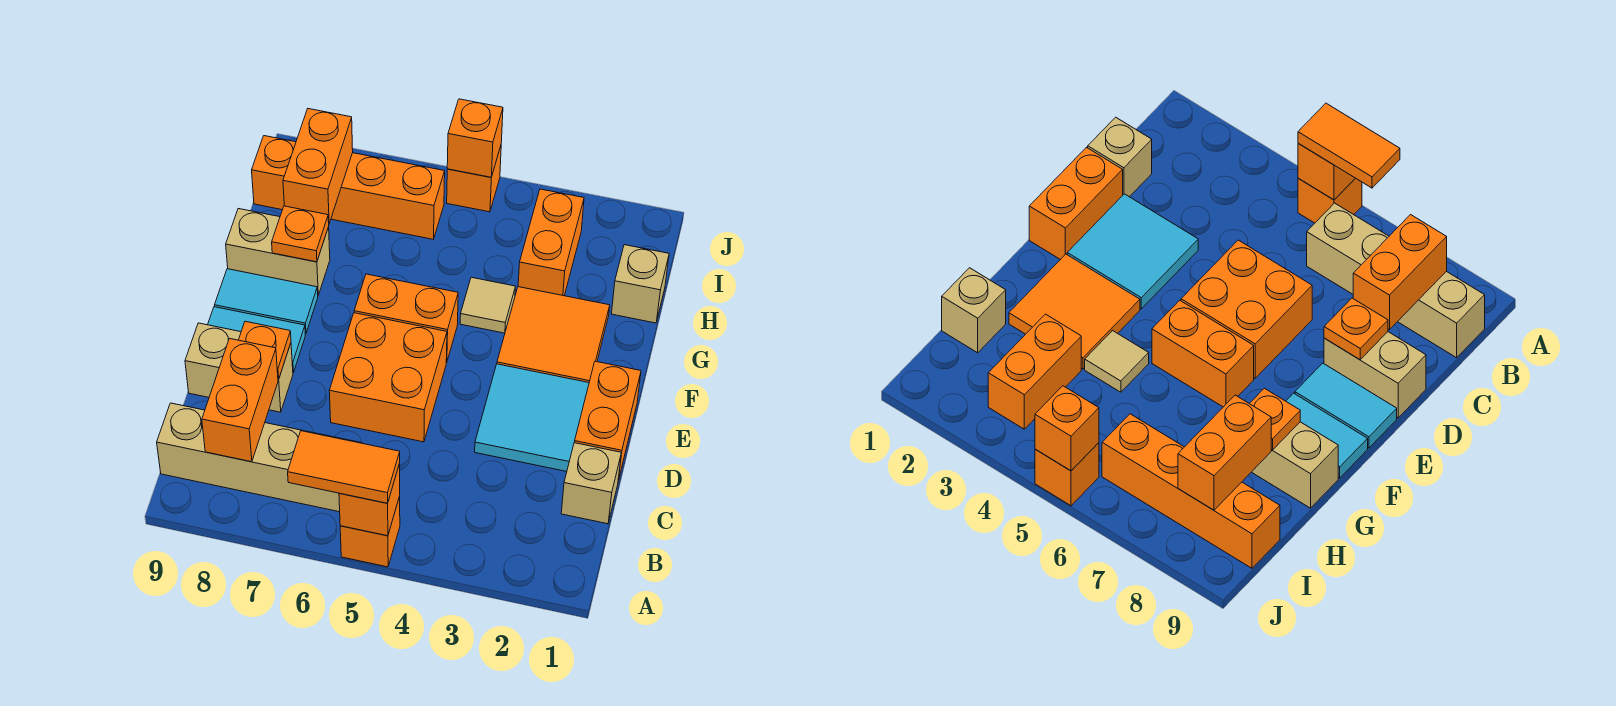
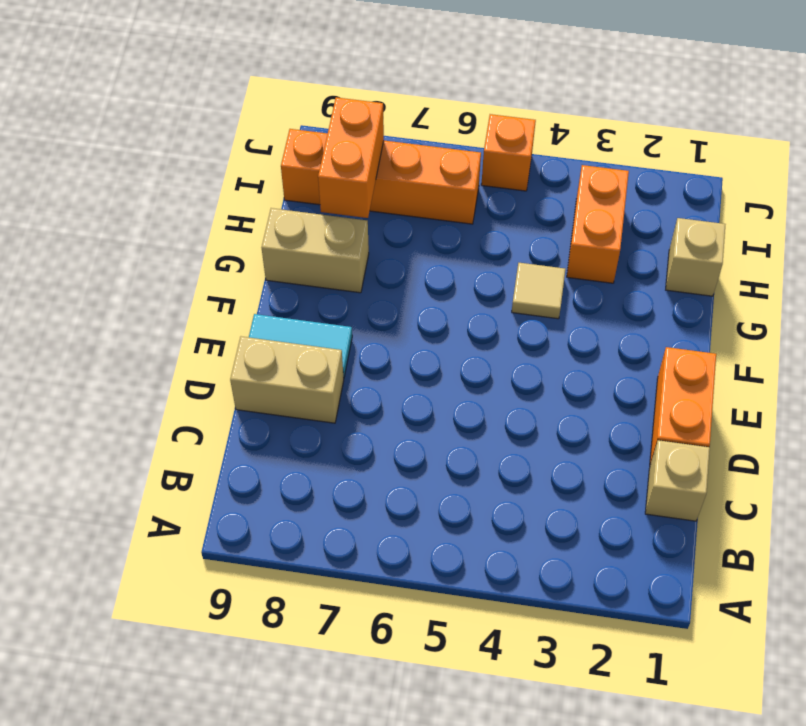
none -> orange 1x1 brick [340,497,400,567]
none -> tan 1x4 brick [157,403,361,512]
none -> cyan 2x2 tile [475,364,589,472]

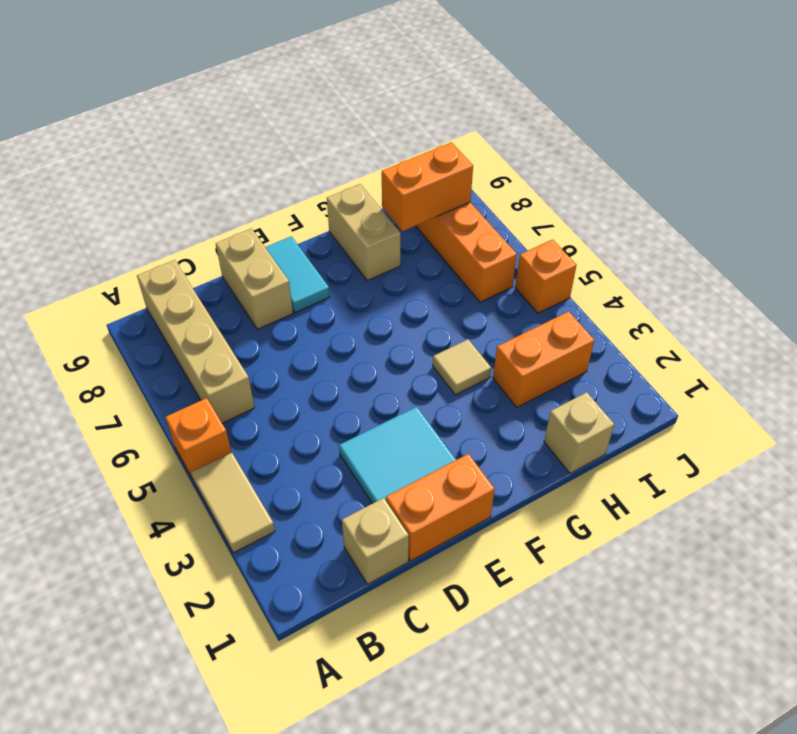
tan 1x2 tile [191,453,275,553] -> none
none -> orange 2x2 brick [329,313,447,442]
none -> orange 2x2 tile [497,287,610,383]
none -> orange 1x2 brick [354,274,458,362]

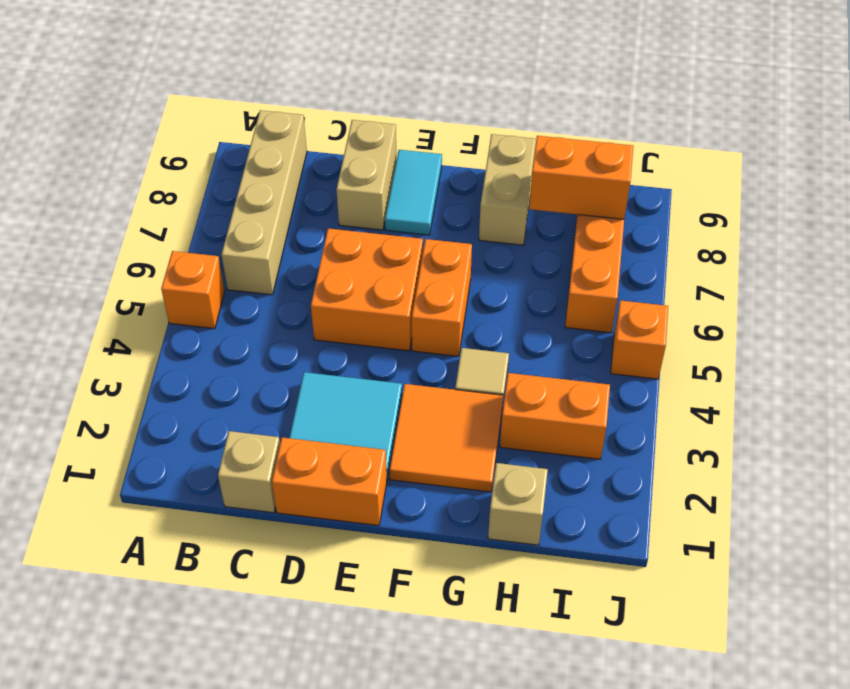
none -> cyan 1x2 tile [215,269,318,334]
none -> orange 1x1 brick [339,464,400,536]
none -> orange 1x2 brick [202,339,278,462]

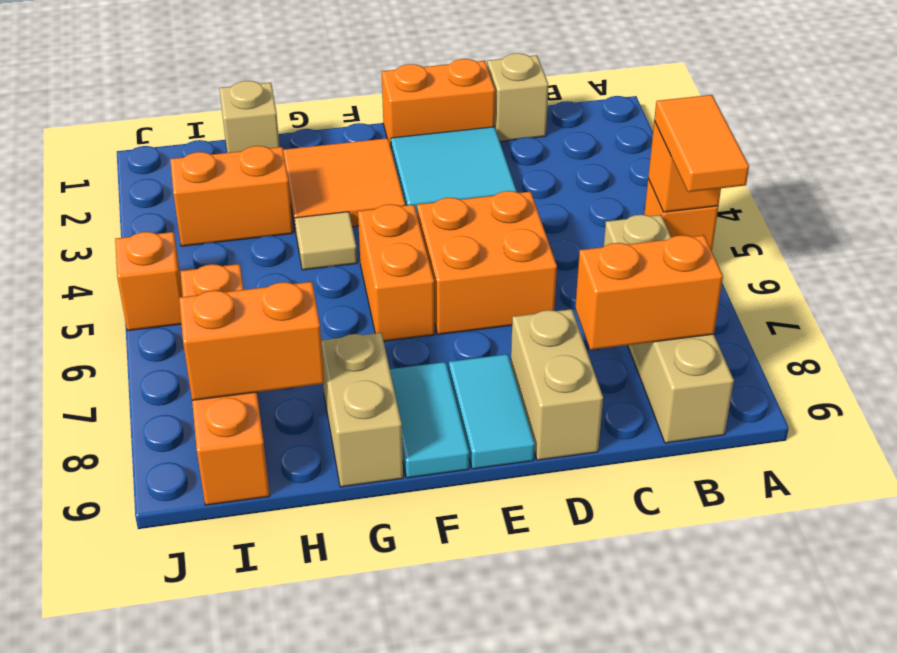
none -> orange 1x1 plate [239,321,291,380]
none -> orange 1x1 plate [272,206,329,262]
none -> orange 1x1 brick [447,99,503,177]

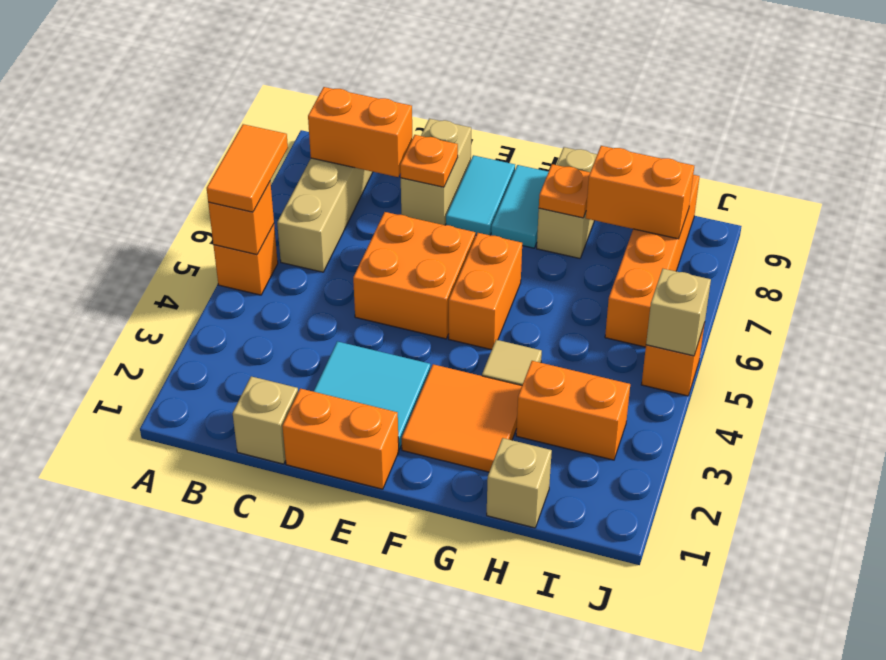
tan 1x1 brick [646,269,711,356] -> orange 1x1 brick [447,99,503,177]

